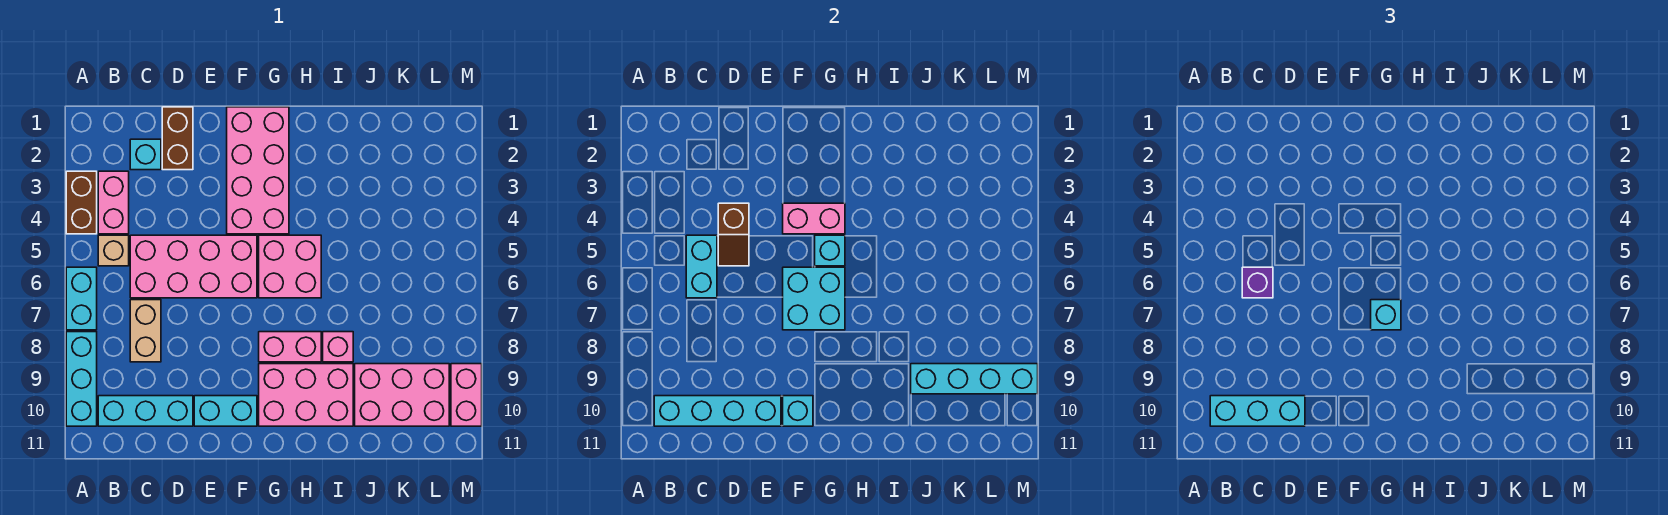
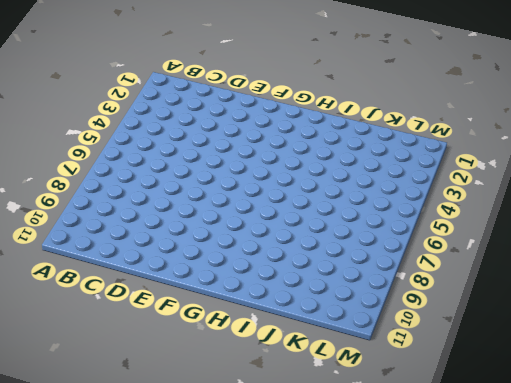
none -> brown 1x2 brick [66,171,97,234]
none -> cyan 1x2 brick [66,267,97,330]
none -> cyan 1x3 brick [66,332,97,426]

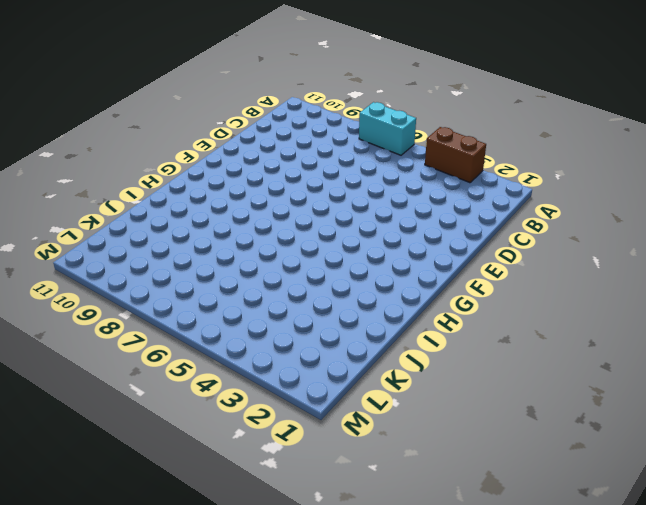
none -> cyan 1x3 brick [66,332,97,426]
none -> pink 1x2 brick [98,171,129,234]
none -> tan 1x1 brick [98,235,129,266]

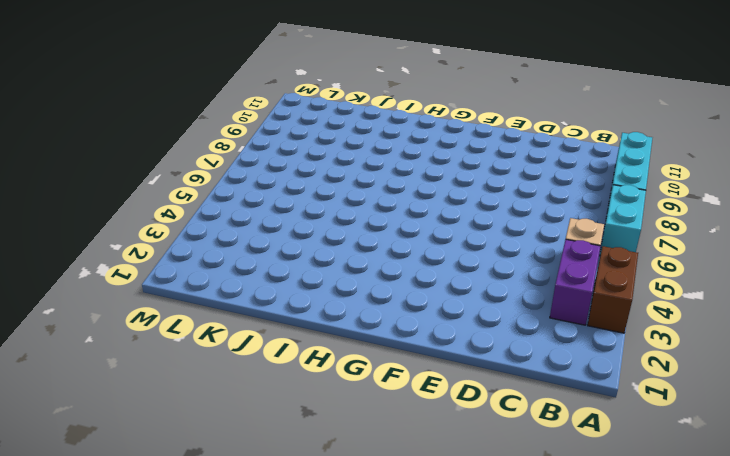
purple 1x2 brick [550,239,601,325] -> pink 1x2 brick [98,171,129,234]
none -> cyan 1x3 brick [98,396,193,426]
none -> cyan 1x1 brick [130,139,161,170]
none -> pink 2x4 brick [130,235,257,298]

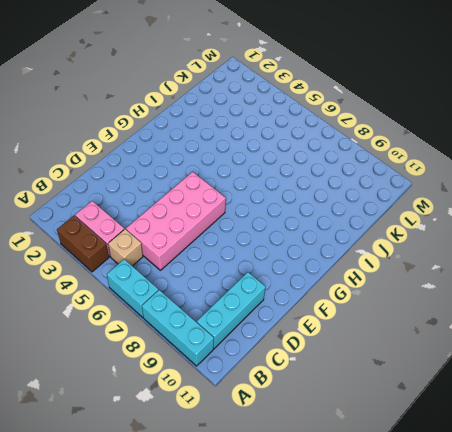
none -> cyan 1x1 brick [130,139,161,170]
none -> tan 1x2 brick [130,300,161,362]
none -> brown 1x2 brick [162,107,193,170]

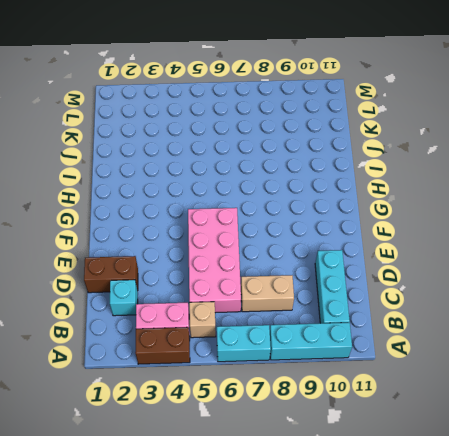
none -> cyan 1x2 brick [194,396,257,426]
none -> pink 2x4 brick [227,107,289,234]
none -> pink 2x2 brick [259,235,321,298]

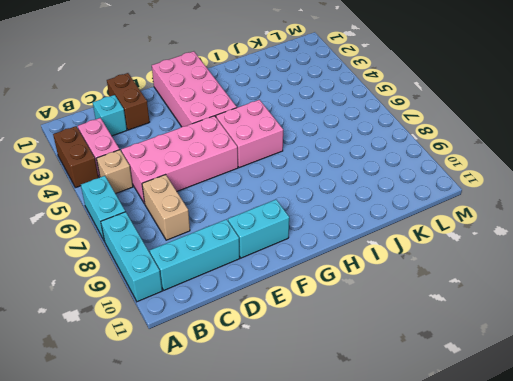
none -> pink 1x2 brick [259,332,321,362]
none -> pink 2x3 brick [259,364,353,426]
none -> pink 1x1 brick [323,332,353,362]

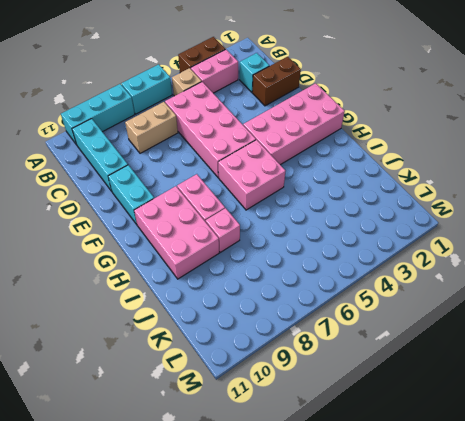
none -> pink 2x3 brick [355,364,449,426]
none -> pink 1x2 brick [451,364,482,426]
none -> cyan 1x4 brick [654,396,781,426]

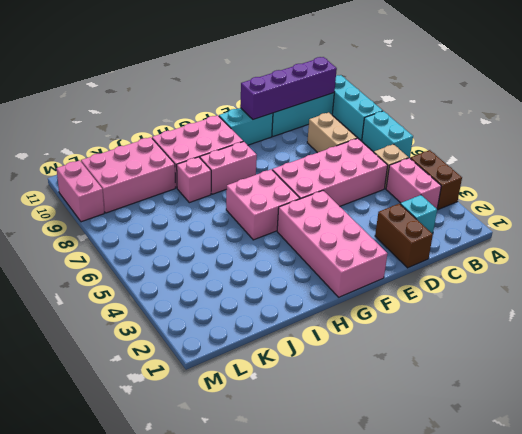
purple 1x4 brick [240,57,337,120] -> cyan 1x4 brick [654,396,781,426]
none -> cyan 1x2 brick [686,235,717,298]
none -> brown 1x2 slope [718,203,749,266]
none -> pink 1x2 brick [783,203,845,234]

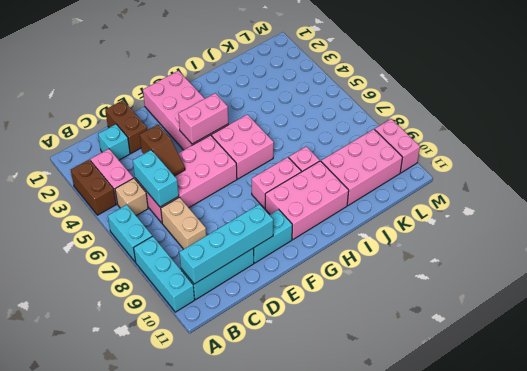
none -> cyan 2x2 brick [783,267,845,330]
none -> cyan 1x1 brick [783,396,813,426]
none -> cyan 1x1 brick [815,235,845,266]

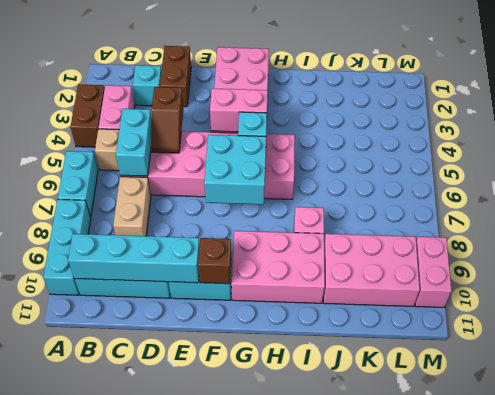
brown 1x1 brick [198,238,231,284] -> cyan 1x1 brick [783,396,813,426]
none -> pink 1x2 brick [259,332,321,362]
none -> cyan 1x4 brick [911,364,1038,394]
none -> cyan 1x3 brick [1210,396,1305,426]

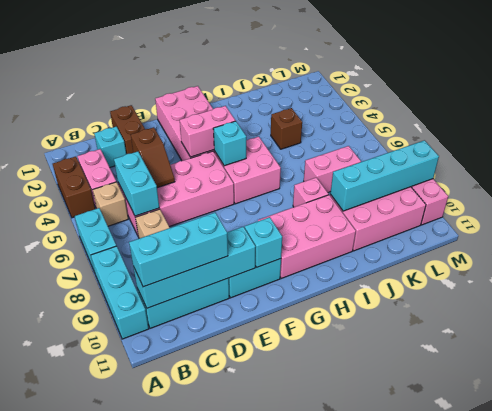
brown 1x1 brick [271,108,302,149] -> none
pink 1x2 brick [304,146,361,192] -> pink 1x2 brick moved to [259,332,321,362]
none -> cyan 2x2 brick [783,267,845,330]
none -> purple 1x1 brick [1242,267,1273,298]
none -> cyan 1x1 brick [1371,300,1401,330]

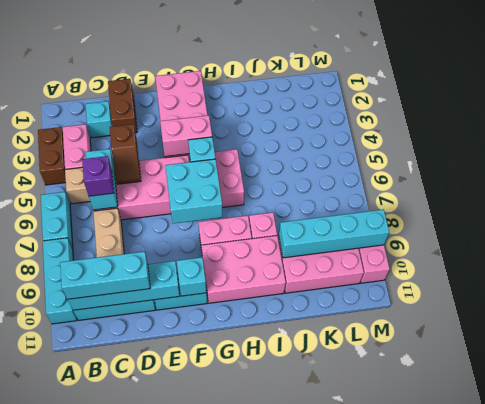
none -> cyan 1x1 brick [1371,300,1401,330]

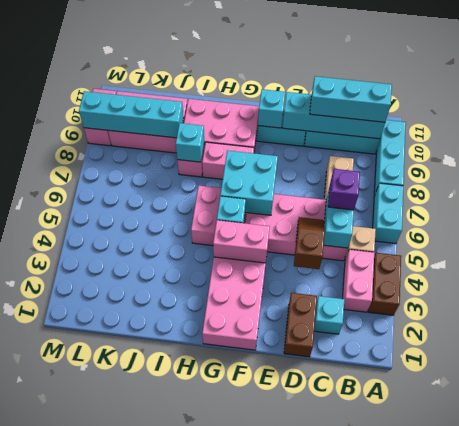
cyan 1x1 brick [176,123,204,162] -> cyan 1x1 brick moved to [1371,300,1401,330]

